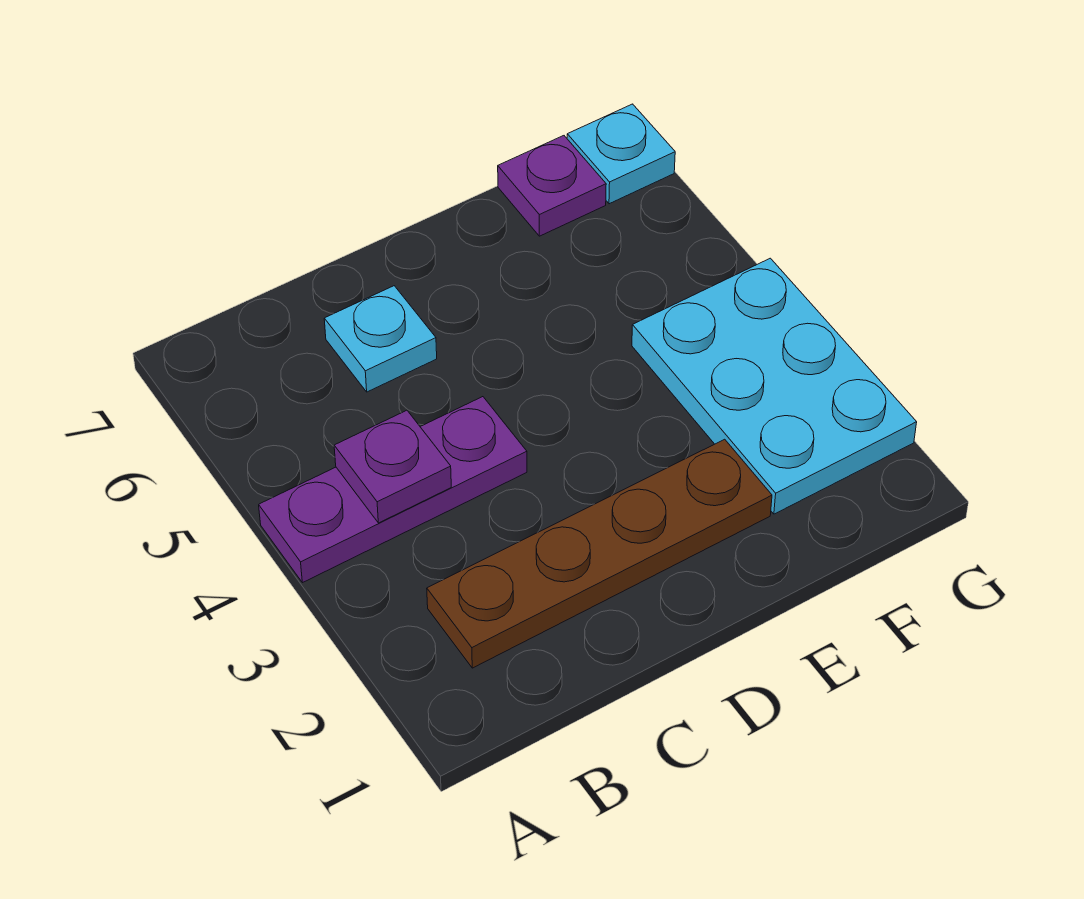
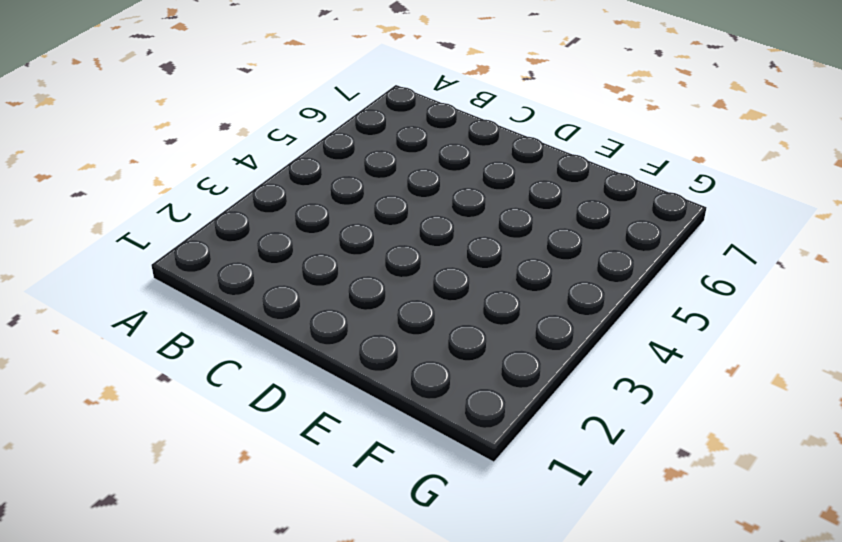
none -> purple 1x3 plate [259,397,527,583]
none -> brown 1x4 plate [427,439,772,668]

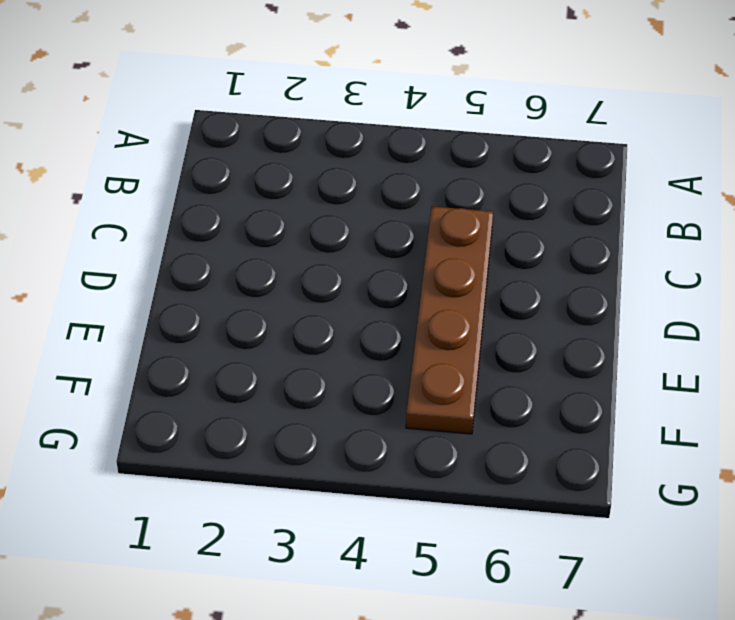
brown 1x4 plate [406,206,493,434] -> brown 1x4 plate moved to [427,439,772,668]
none -> purple 1x3 plate [259,397,527,583]
none -> cyan 1x1 plate [324,286,437,392]

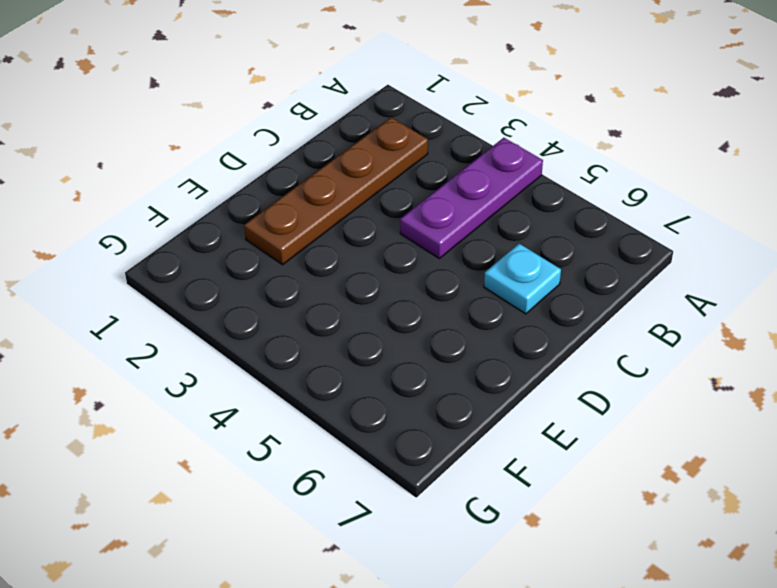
none -> cyan 2x3 plate [632,258,917,514]
none -> purple 1x1 plate [498,136,606,236]

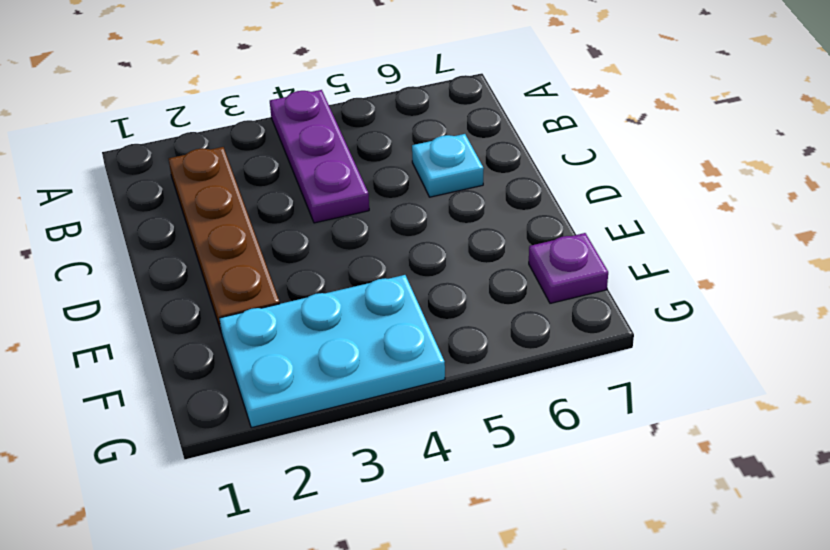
none -> cyan 1x1 plate [567,104,675,204]
none -> purple 1x1 plate [334,410,451,523]

